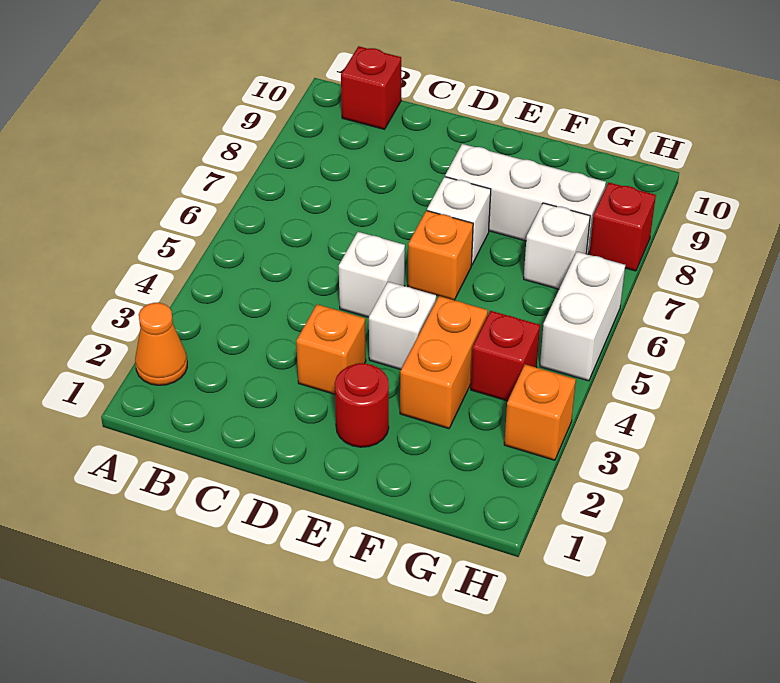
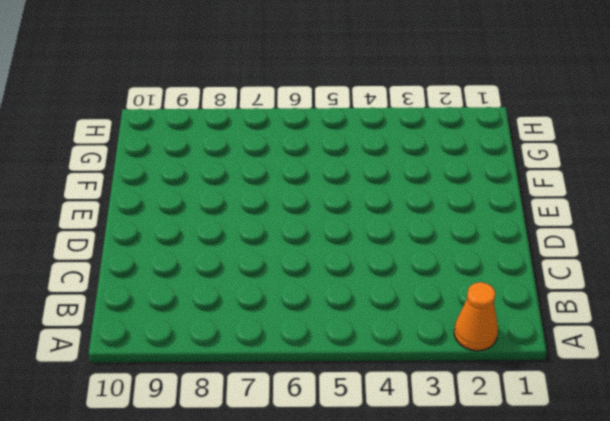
none -> red 1x1 brick [341,46,401,129]
none -> orange 1x1 brick [296,304,366,394]
none -> white 1x1 brick [339,232,405,317]

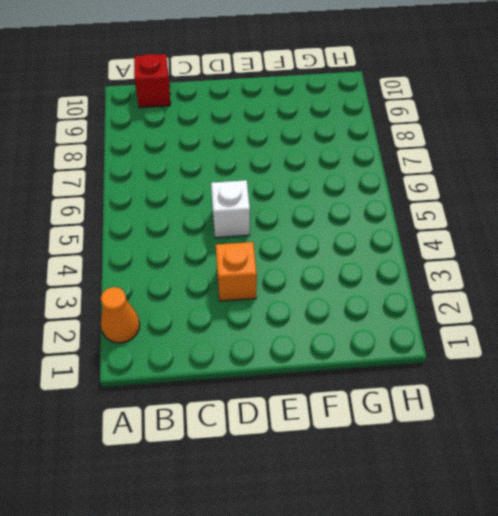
none -> red 1x1 round brick [335,363,389,447]
none -> white 1x1 brick [369,282,436,369]
none -> orange 1x1 brick [408,211,473,300]

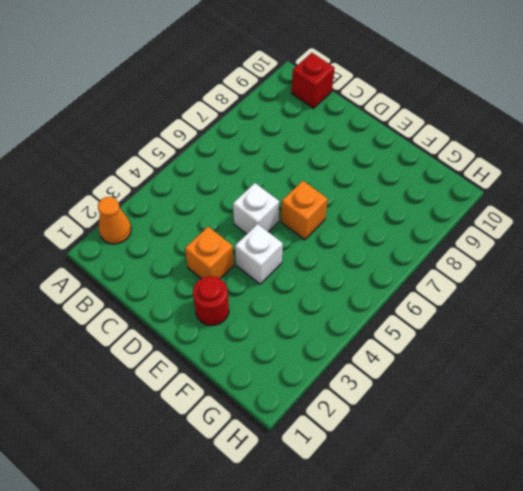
none -> white 1x1 brick [427,177,491,265]
none -> white 1x3 brick [445,144,606,254]
none -> orange 1x2 brick [400,296,488,429]

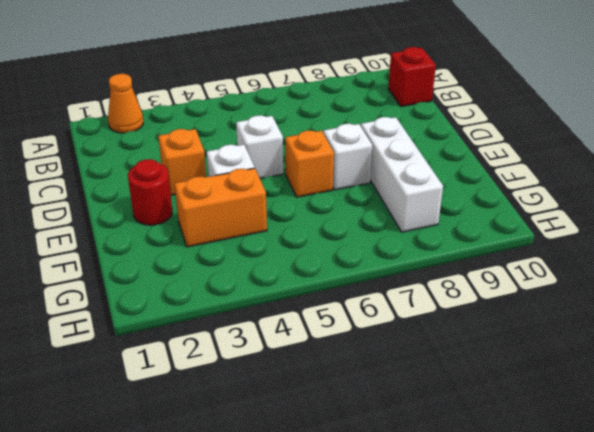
none -> red 1x1 brick [471,311,540,401]
none -> white 1x1 brick [524,203,590,289]
none -> orange 1x1 brick [504,364,576,460]

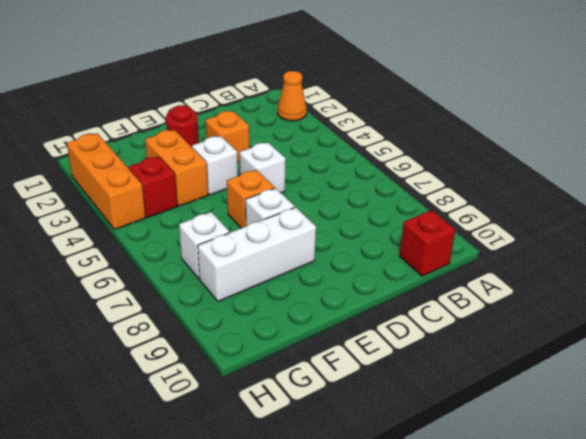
orange 1x3 brick [67,133,145,230] -> orange 1x1 brick [504,364,576,460]
none -> white 1x2 brick [540,252,625,381]
none -> red 1x1 brick [589,182,656,271]

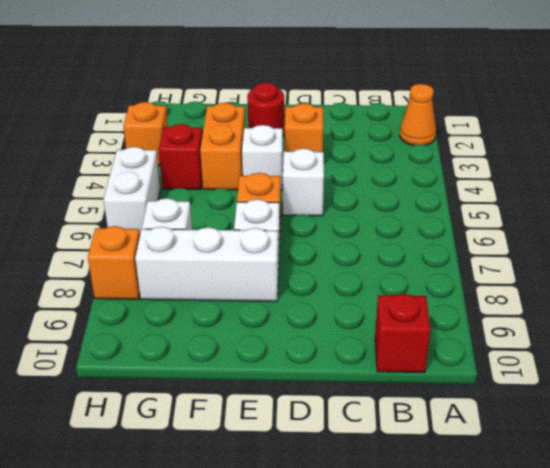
orange 1x1 brick [88,226,140,299] -> red 1x1 brick [589,182,656,271]

